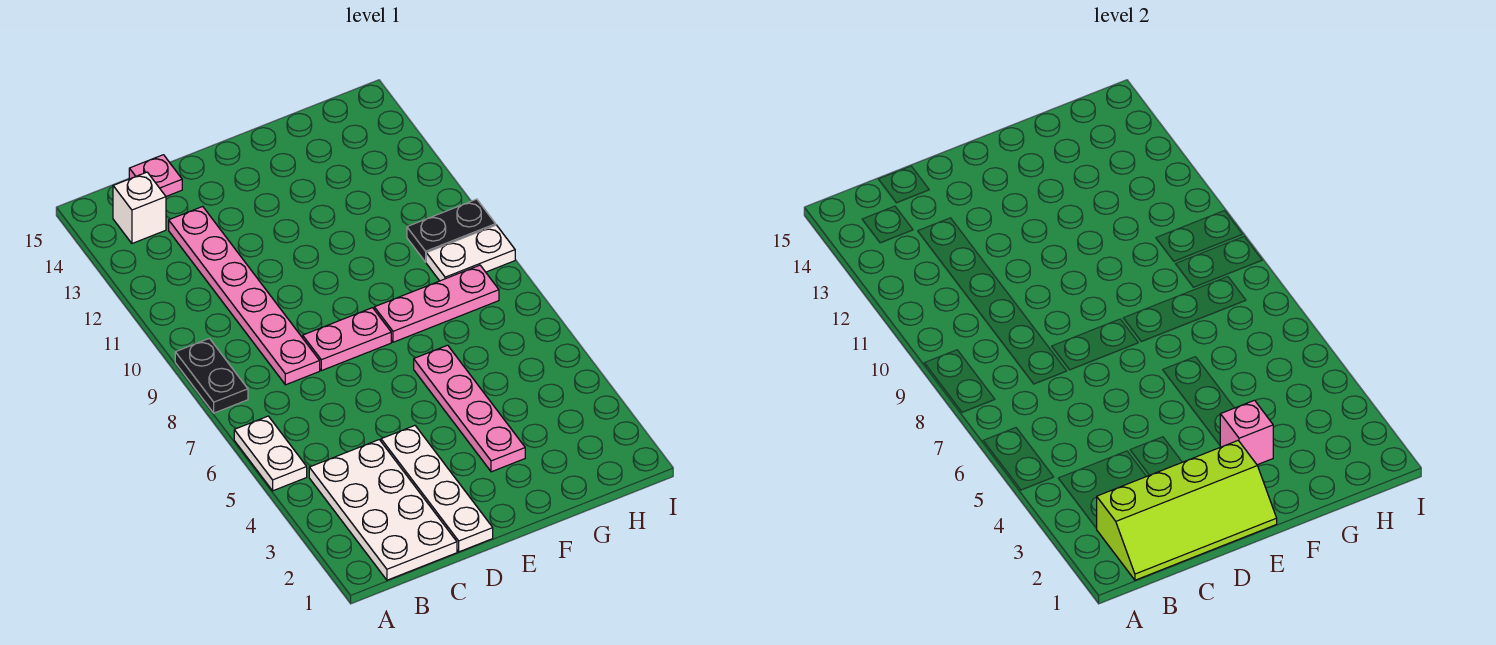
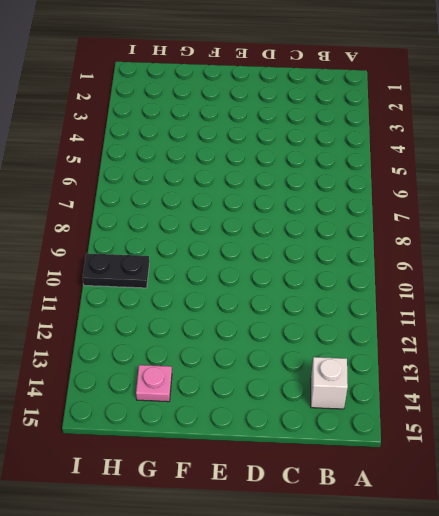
pink 1x1 plate [136,365,172,402] -> pink 1x1 plate moved to [129,155,182,196]
none -> white 1x2 plate [234,416,307,491]
none -> black 1x2 plate [175,338,248,413]
none -> white 2x4 plate [309,440,457,580]

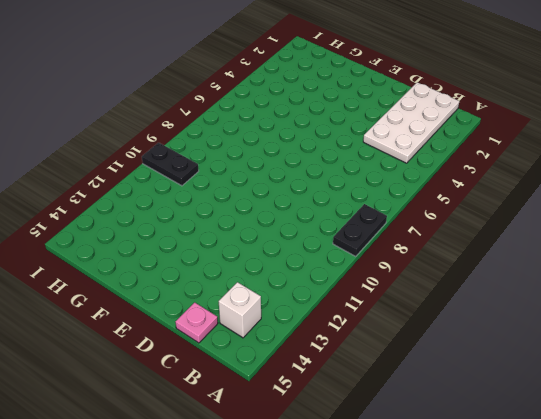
none -> white 1x2 plate [234,416,307,491]
none -> pink 1x6 plate [169,206,320,385]
none -> white 1x4 plate [381,426,493,552]

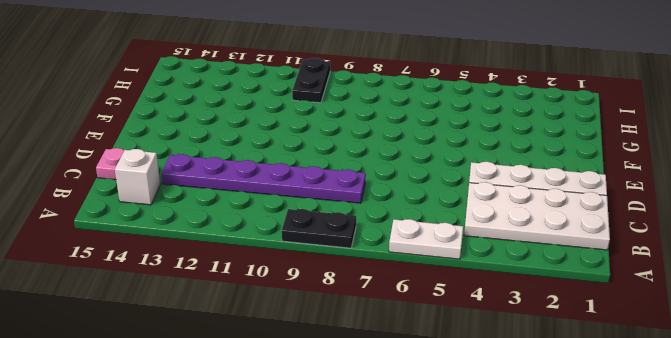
purple 1x6 plate [161,154,366,203] -> pink 1x6 plate [169,206,320,385]
none -> pink 1x2 plate [303,308,391,371]
none -> pink 1x4 plate [414,345,525,472]
none -> pink 1x3 plate [374,265,499,342]

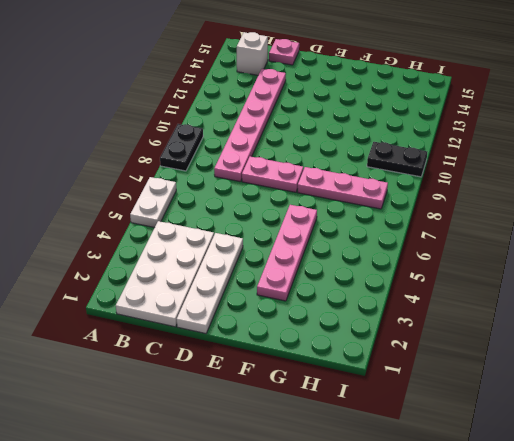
none -> white 1x2 plate [426,225,515,281]
none -> lime 2x4 slope [1096,441,1277,580]
none -> pink 1x1 brick [1220,400,1273,465]

